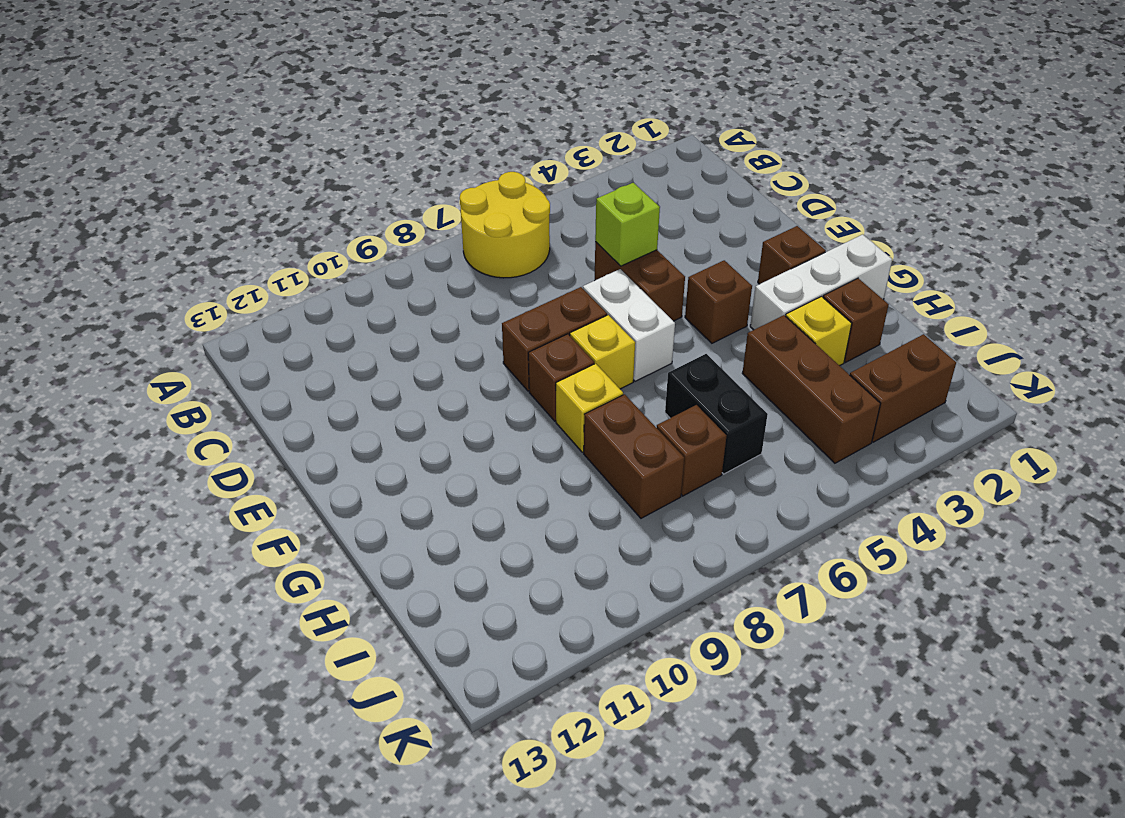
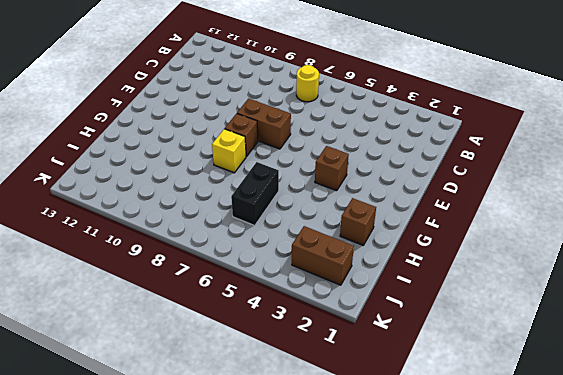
yellow 1x1 round brick [296,65,319,102] -> yellow 2x2 round brick [460,172,550,278]
none -> brown 1x2 brick [595,242,685,321]
none -> white 1x2 brick [583,269,675,381]
none -> brown 1x1 brick [758,226,826,284]

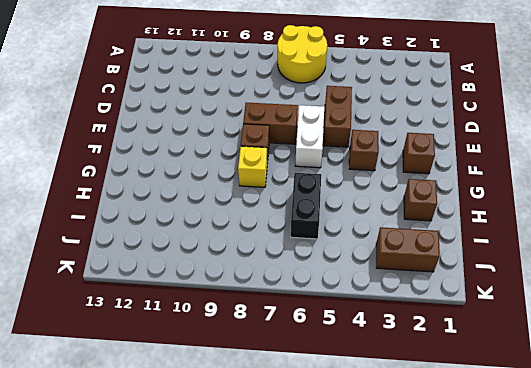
none -> yellow 1x1 brick [570,315,635,389]
none -> white 1x3 brick [750,234,892,330]
none -> yellow 1x1 brick [786,297,852,366]

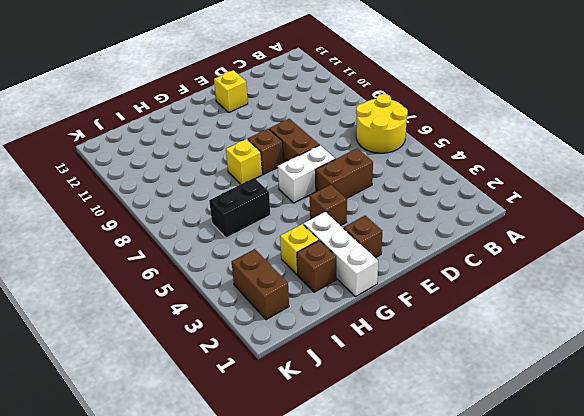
yellow 1x1 brick [214,70,248,112] -> yellow 1x1 brick moved to [570,315,635,389]
none -> brown 1x3 brick [742,315,880,463]
none -> brown 1x2 brick [584,394,684,518]
none -> brown 1x1 brick [657,405,726,496]

